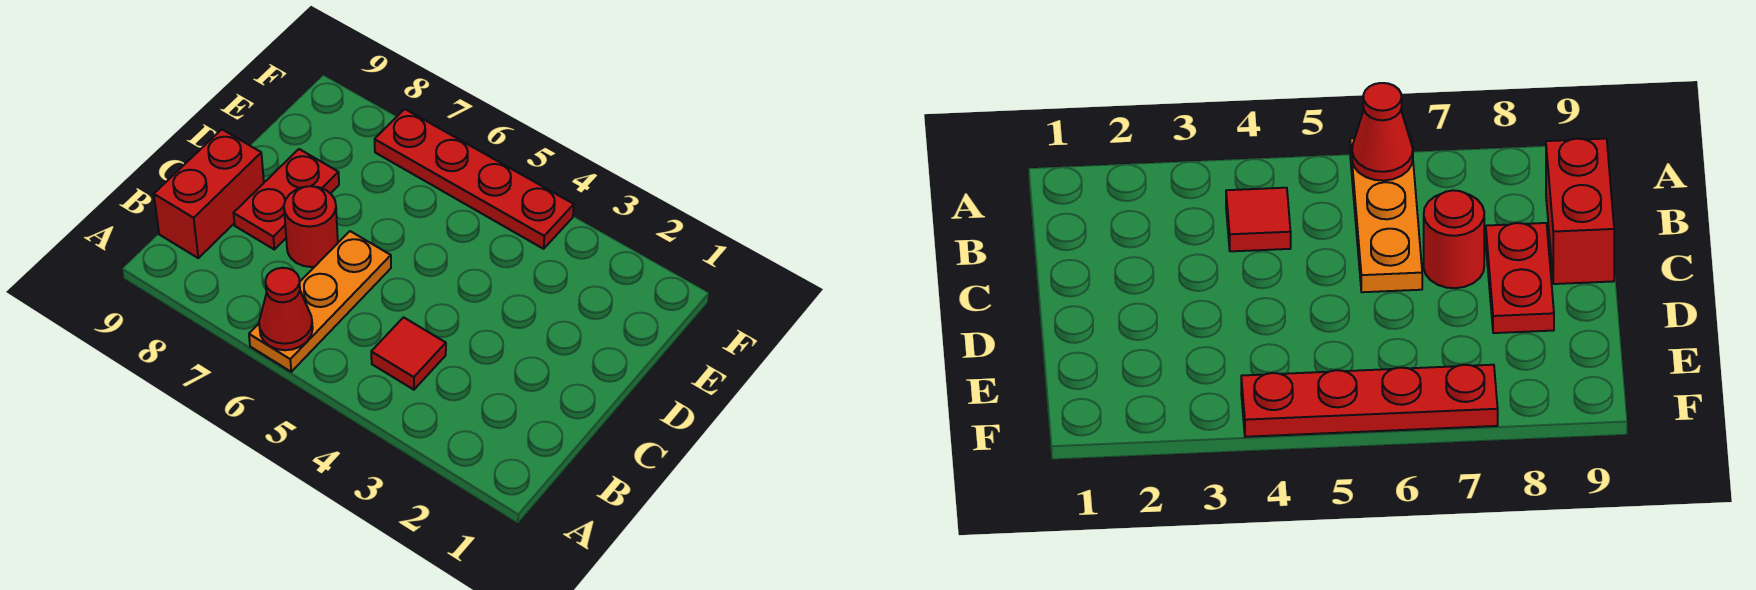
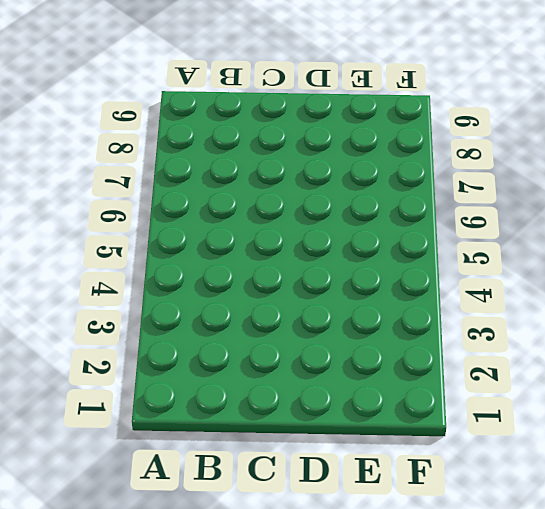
none -> orange 1x3 plate [249,231,391,372]
none -> red 1x1 tile [371,317,446,390]

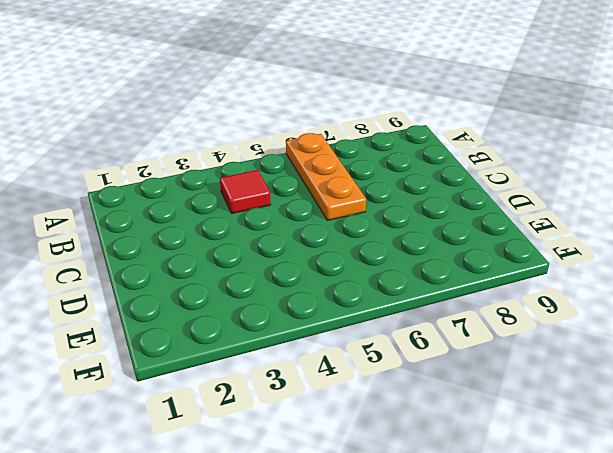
none -> red 1x2 brick [154,129,264,258]
none -> red 1x1 round brick [284,186,338,267]

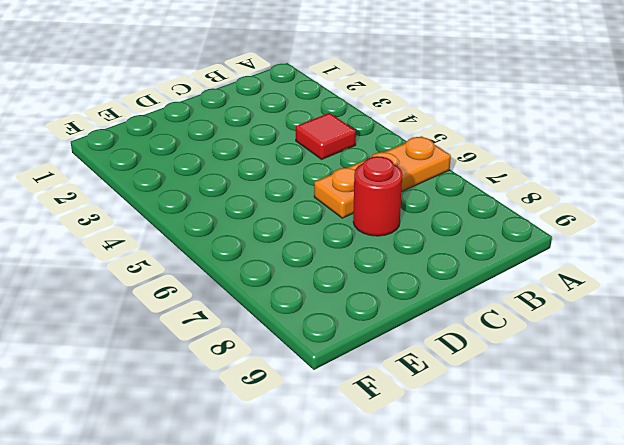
none -> red 1x2 brick [154,129,264,258]
none -> red 1x2 plate [234,149,339,249]

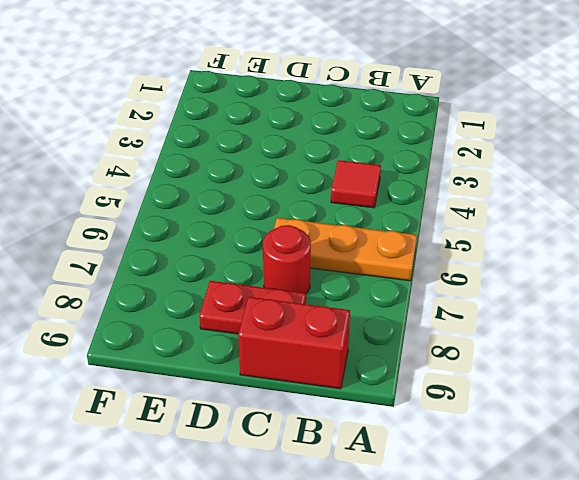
none -> red 1x4 plate [375,109,574,249]
none -> red 1x1 cone [259,268,313,350]

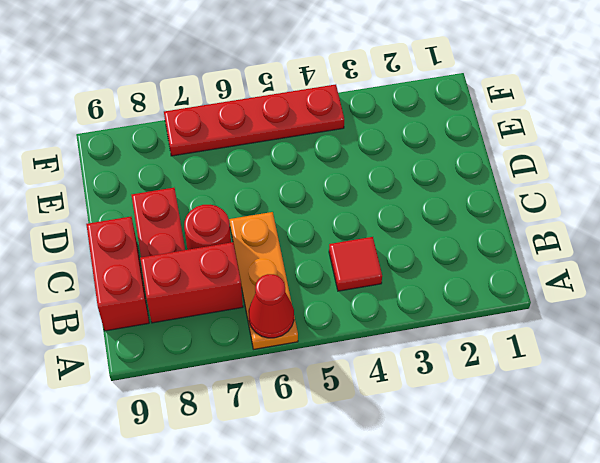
red 1x2 brick [140,242,243,323] -> none

